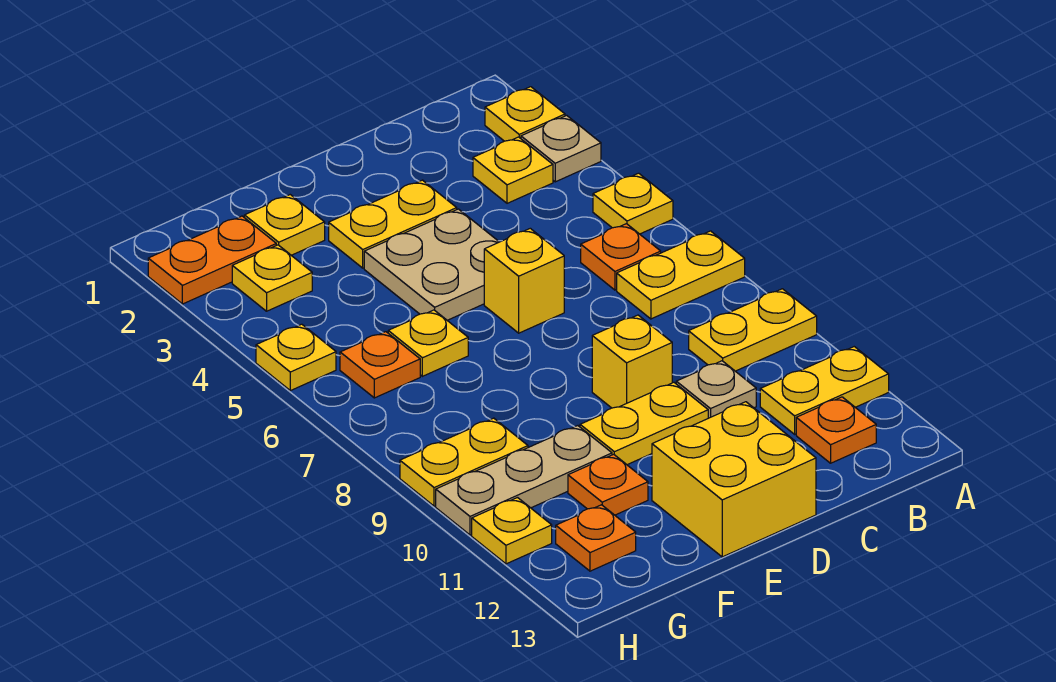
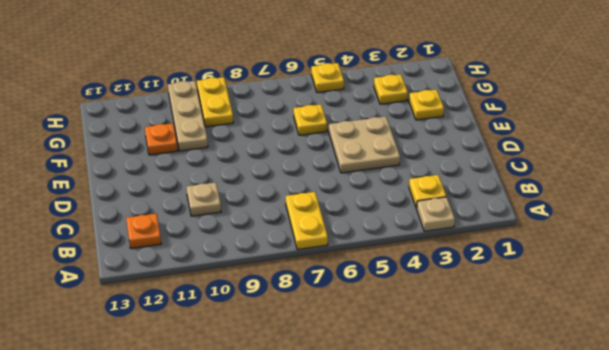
none -> yellow 1x1 plate [485,87,565,141]
none -> yellow 1x1 plate [593,173,673,234]
none -> yellow 1x2 plate [689,289,817,371]

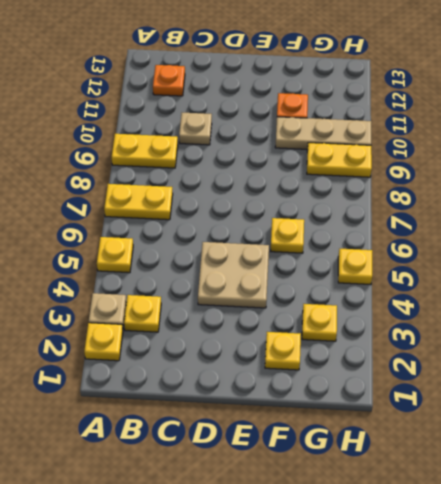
none -> yellow 1x2 plate [760,347,889,434]
none -> orange 1x1 plate [581,224,661,290]
none -> yellow 1x2 plate [329,180,457,268]

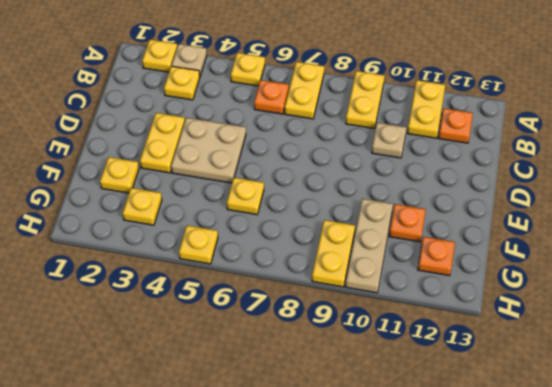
none -> yellow 1x1 brick [484,228,564,333]
none -> yellow 1x1 brick [592,315,672,408]
none -> yellow 1x2 plate [580,382,708,465]

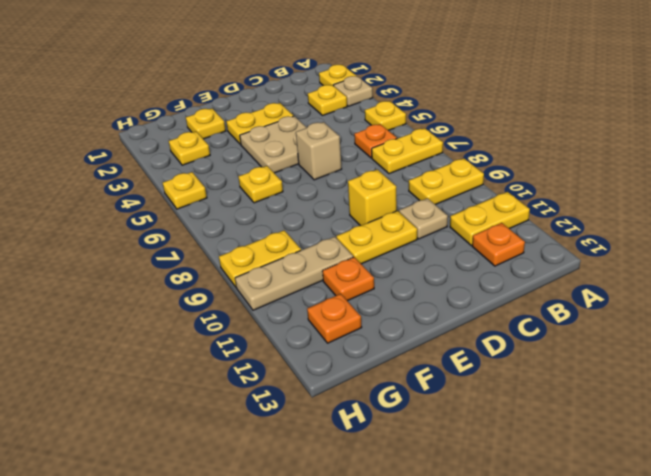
tan 1x1 brick [296,122,342,180] -> yellow 1x1 brick [484,228,564,333]
none -> yellow 2x2 brick [652,402,816,557]
none -> orange 1x2 plate [148,216,276,304]
none -> orange 1x1 plate [340,332,420,398]

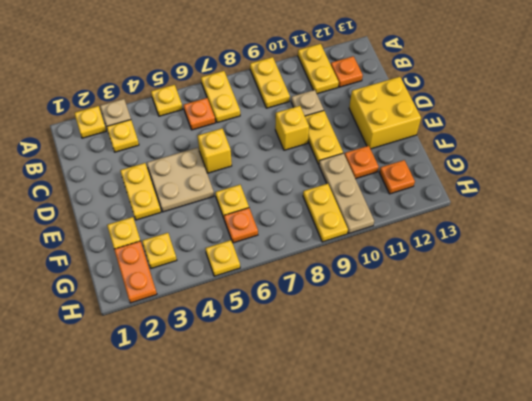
none -> yellow 1x1 plate [472,498,552,564]

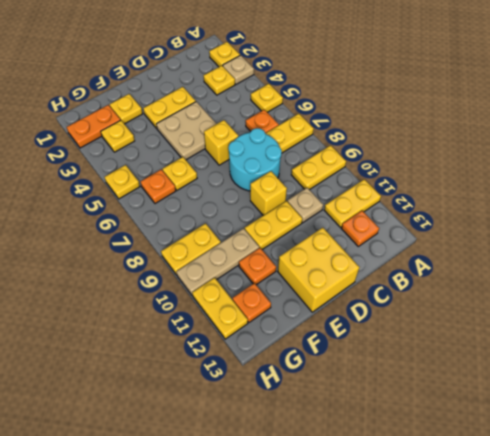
cyan 2x2 round brick [228,128,282,191] -> none
yellow 1x2 plate [192,278,248,339] -> yellow 1x1 plate [472,498,552,564]

